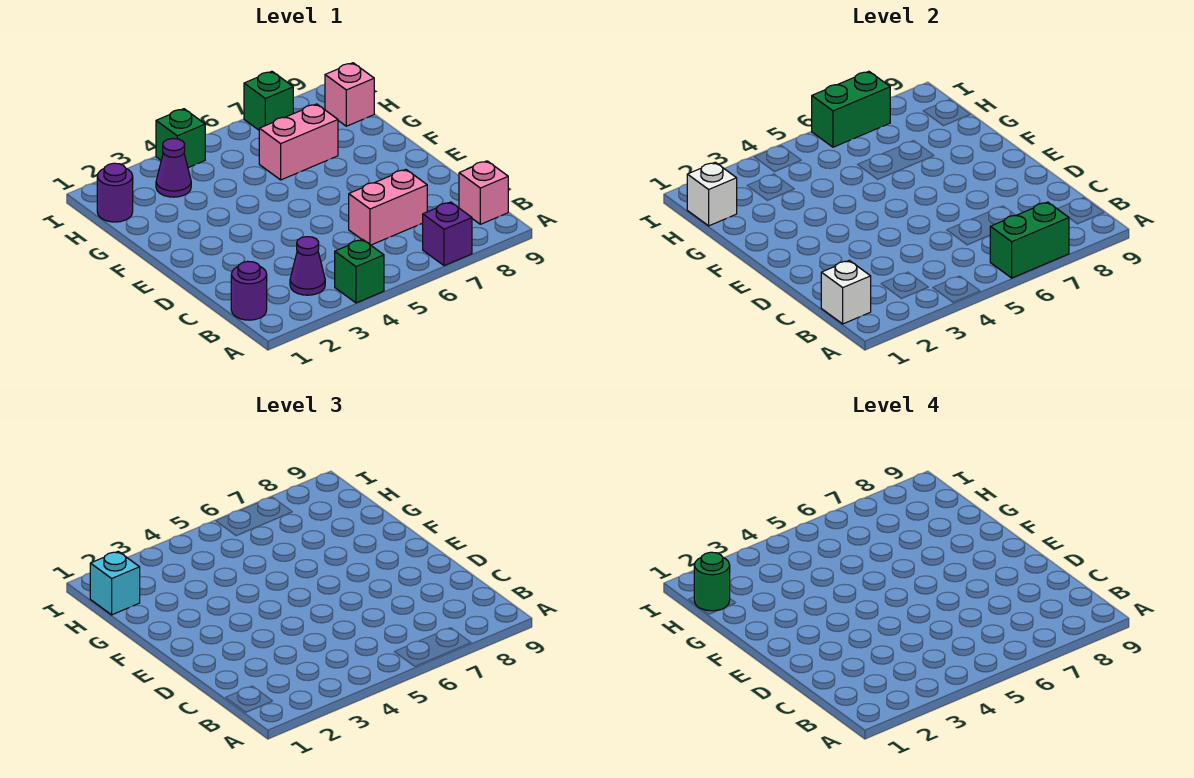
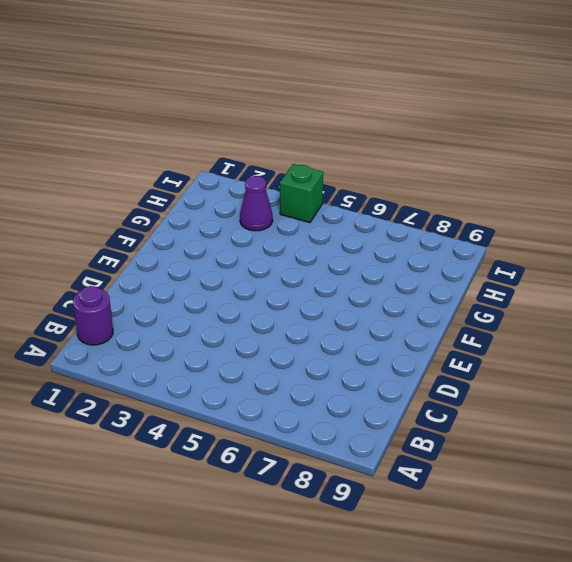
none -> green 1x1 brick [335,239,384,303]
none -> purple 1x1 brick [422,202,472,266]
none -> purple 1x1 cone [290,237,325,295]

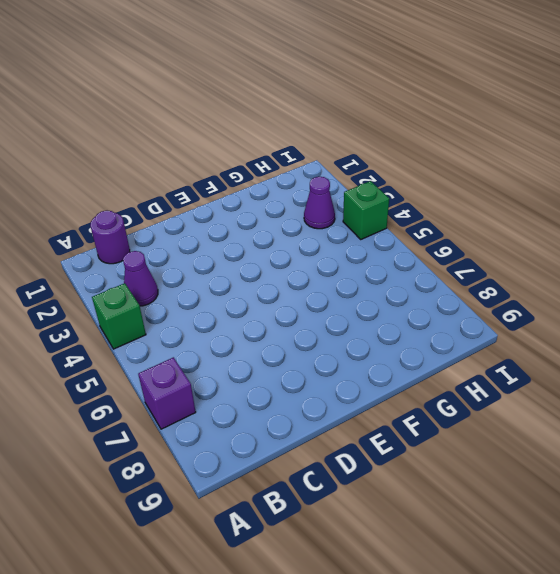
none -> pink 1x1 brick [459,161,508,224]
none -> pink 1x2 brick [349,170,427,245]
none -> pink 1x2 brick [259,104,338,180]

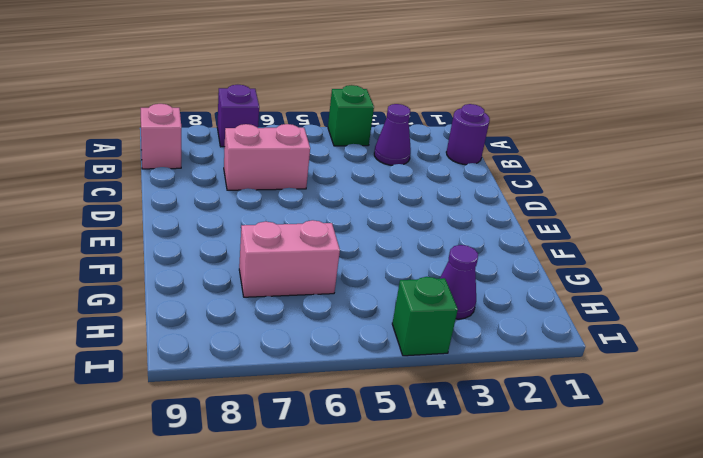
none -> purple 1x1 round brick [97,163,133,222]
none -> pink 1x1 brick [325,63,374,126]
none -> green 1x1 brick [244,71,293,130]

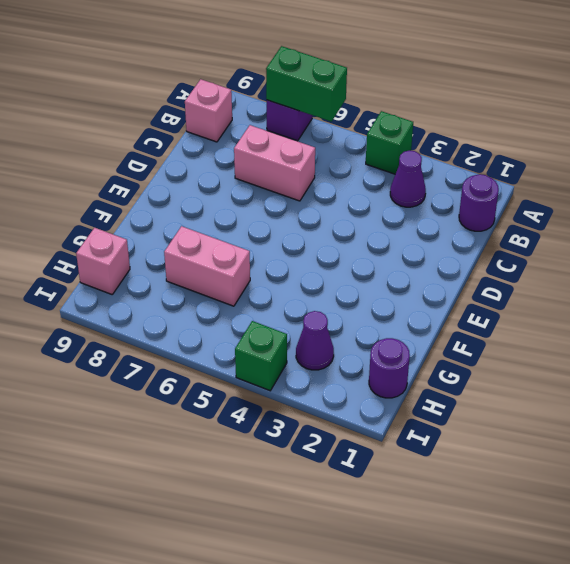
none -> green 1x1 brick [244,71,293,130]
none -> white 1x1 brick [821,260,871,324]
none -> white 1x1 brick [687,162,737,226]

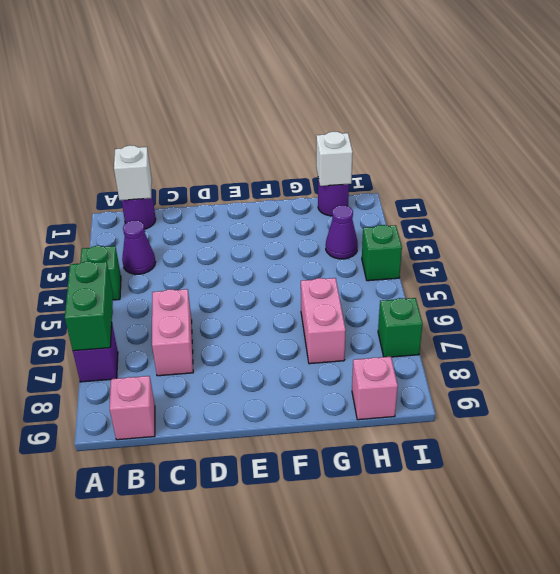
none -> green 1x2 brick [812,71,890,147]
none -> cyan 1x1 brick [90,551,140,615]
none -> green 1x1 round brick [694,552,730,611]

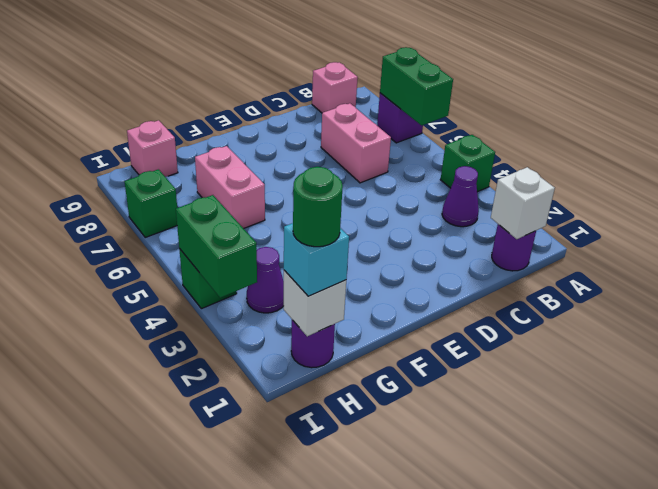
green 1x2 brick [176,195,257,298] -> green 1x2 brick moved to [812,71,890,147]

